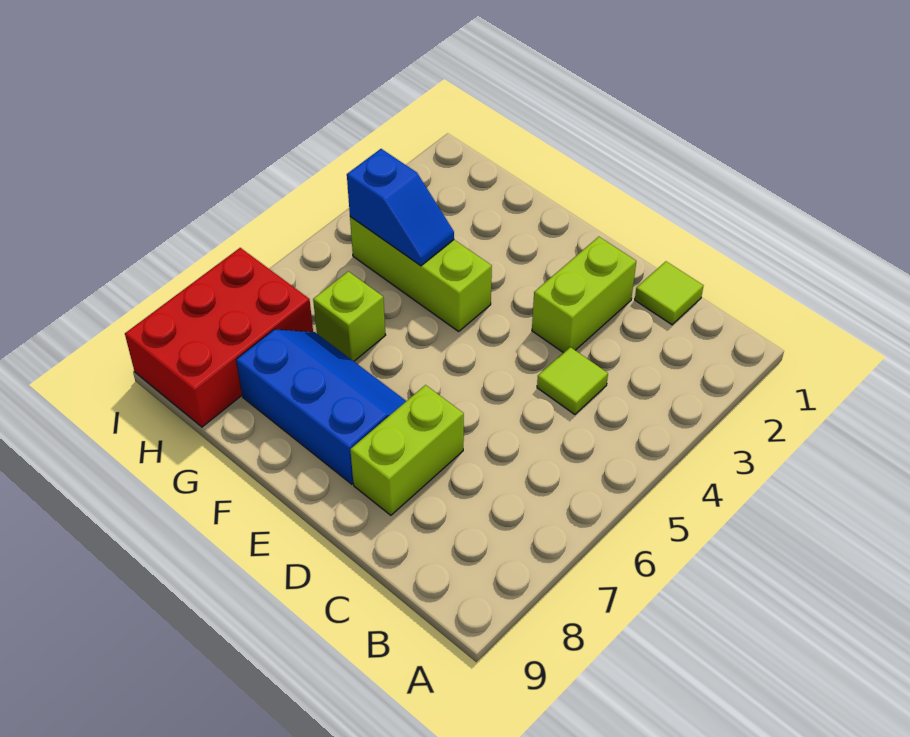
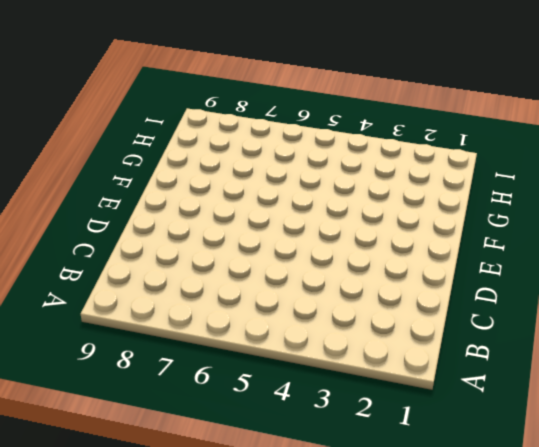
none -> lime 1x1 tile [635,261,703,325]
none -> lime 1x1 tile [537,347,608,415]

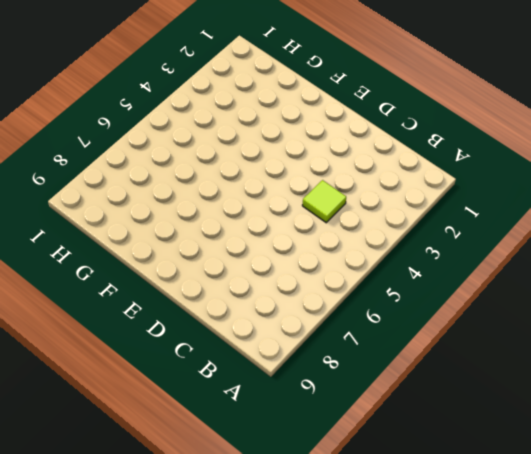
none -> lime 1x1 tile [635,261,703,325]
none -> lime 1x2 brick [532,237,636,353]

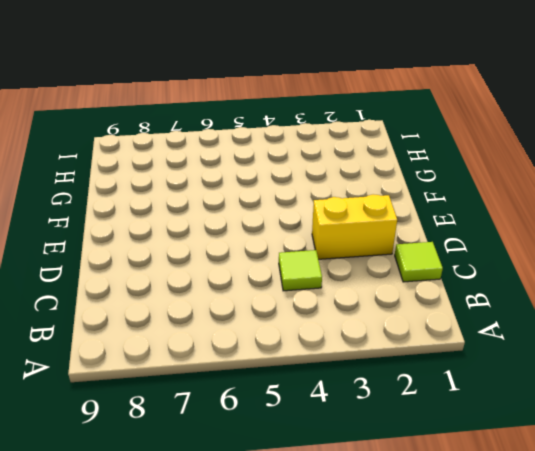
yellow 1x2 brick [312,194,397,259] -> lime 1x2 brick [532,237,636,353]
none -> lime 1x2 brick [350,385,464,515]
none -> blue 2x3 slope [236,329,406,484]

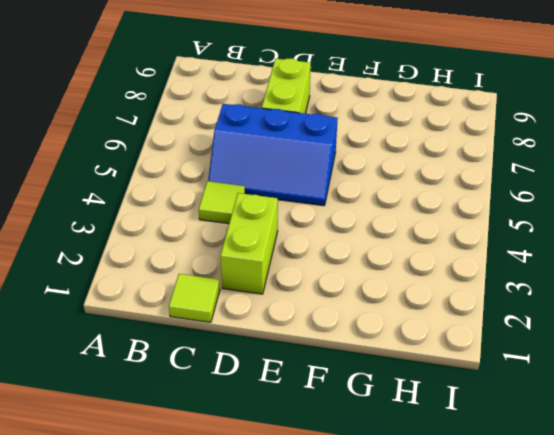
blue 2x3 slope [208,104,338,206] -> blue 2x3 slope moved to [236,329,406,484]
none -> lime 1x3 brick [350,217,492,331]
none -> lime 1x1 brick [313,271,385,361]

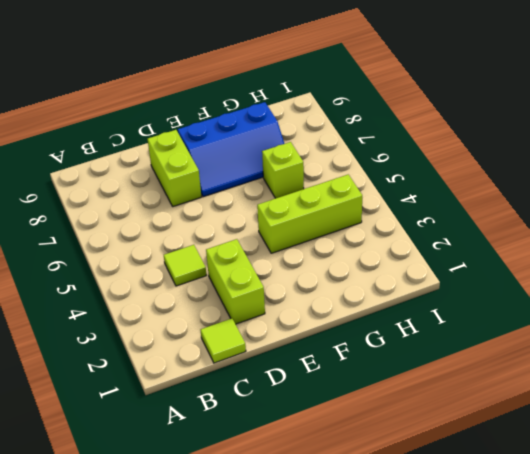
none -> red 2x3 brick [125,248,313,427]
none -> blue 1x2 slope [347,149,454,266]

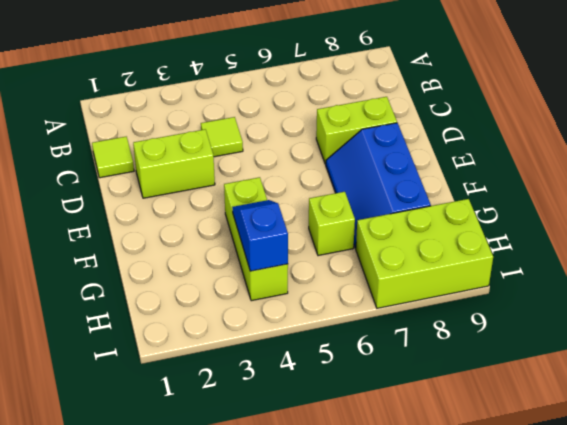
lime 2x3 brick [356,199,493,308] -> red 2x3 brick [125,248,313,427]

